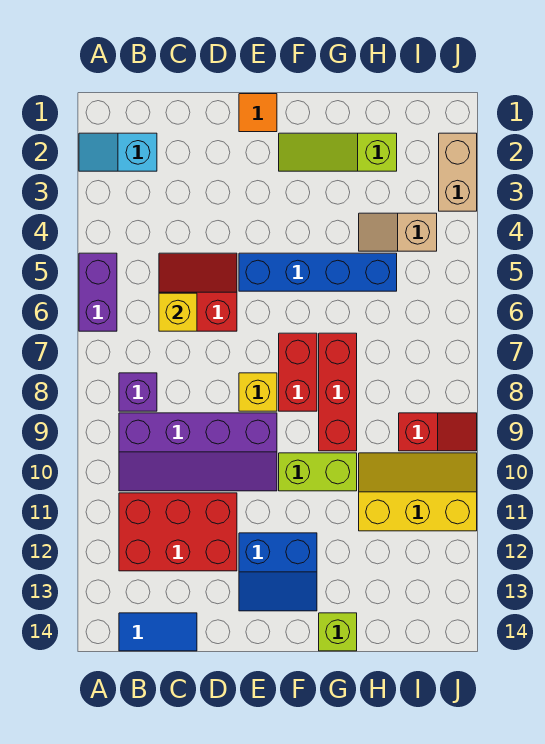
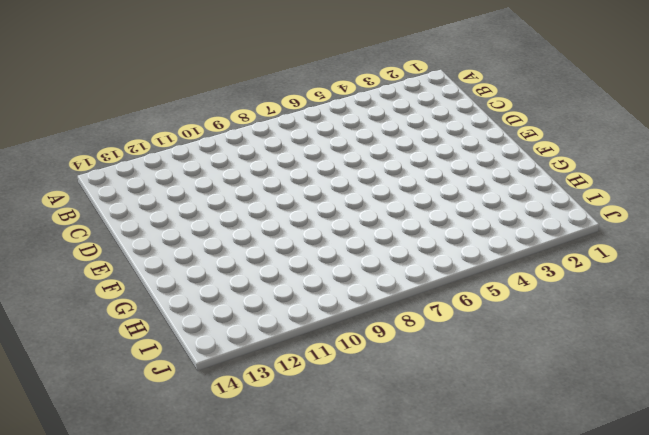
none -> cyan 1x2 slope [79,133,157,171]
none -> purple 1x2 brick [79,253,117,331]
none -> purple 1x1 brick [119,373,157,411]

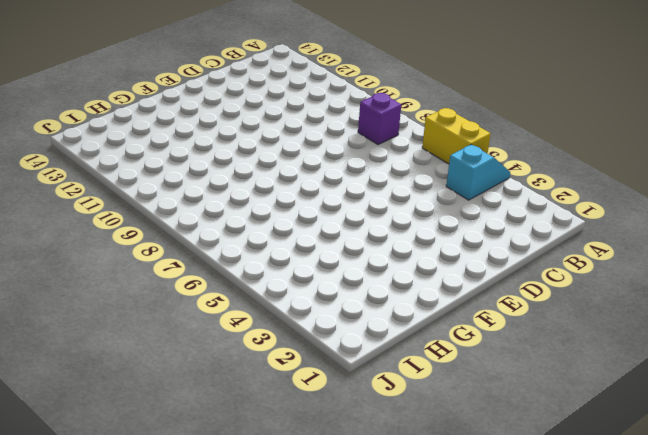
cyan 1x2 slope [446,144,510,200] -> cyan 1x2 slope moved to [79,133,157,171]
yellow 1x2 brick [422,108,491,164] -> purple 1x2 brick [79,253,117,331]
none -> purple 2x4 slope [119,413,277,491]
none -> red 2x3 brick [119,493,237,571]
none -> blue 1x2 tile [119,613,197,651]

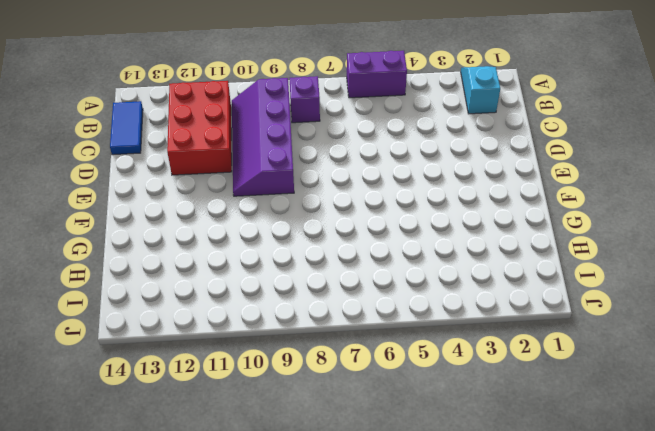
none -> red 2x2 slope [159,253,237,331]
none -> orange 1x1 tile [239,94,277,132]
none -> blue 1x4 brick [239,253,397,291]

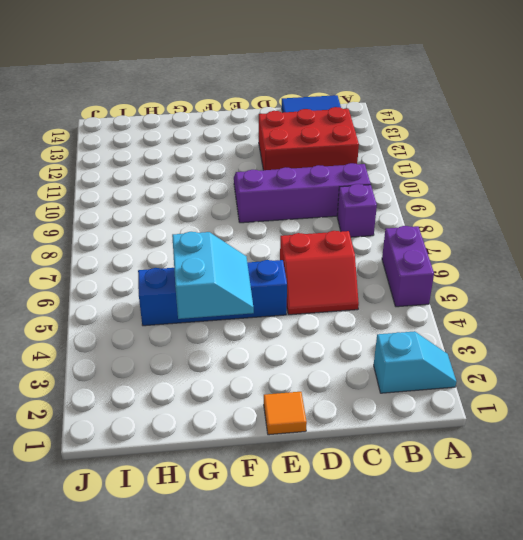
cyan 2x2 slope [172,232,254,319] -> none
none -> yellow 1x1 brick [239,373,277,411]
none -> blue 2x2 slope [239,533,317,611]
none -> lime 1x3 slope [279,133,397,171]

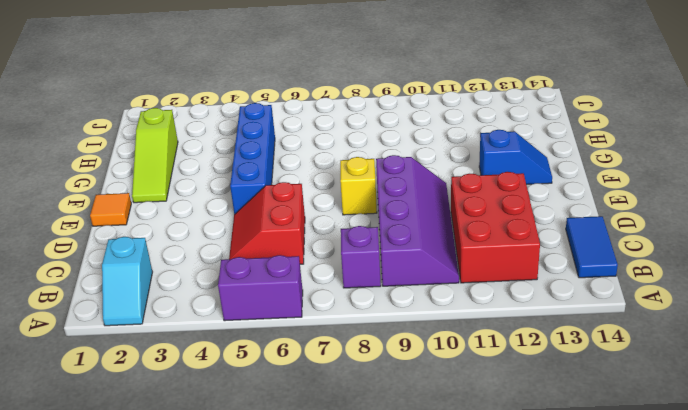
blue 1x2 slope [479,130,552,185] -> blue 2x2 slope [239,533,317,611]
none -> red 1x2 brick [279,333,317,411]
none -> lime 1x2 brick [279,453,357,491]
none -> red 1x3 brick [319,333,357,451]

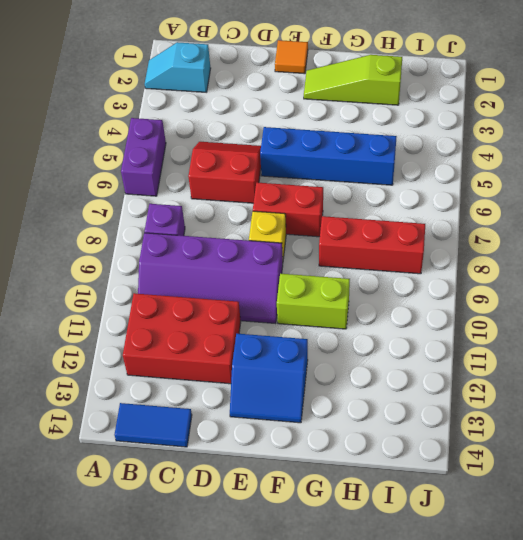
red 1x2 brick [253,183,323,237] -> red 1x2 brick turned to [279,333,317,411]
red 1x3 brick [319,216,425,274] -> red 1x3 brick turned to [319,333,357,451]
none -> lime 1x1 brick [319,613,357,651]
none -> tan 1x2 slope [359,213,437,251]
none -> yellow 2x3 slope [359,453,477,531]

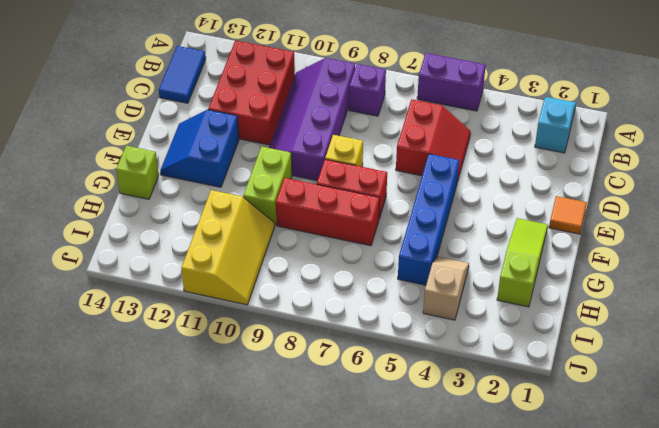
none -> red 1x2 slope [399,413,477,451]
none -> tan 1x2 brick [439,133,477,211]
none -> yellow 1x1 brick [159,293,197,331]

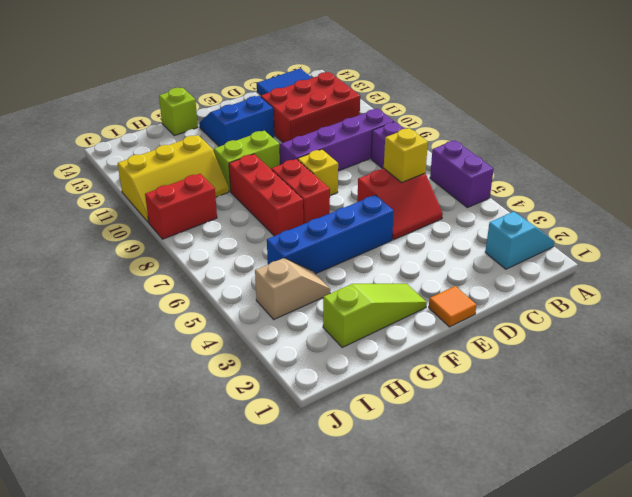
red 1x2 brick [145,174,217,239] -> red 1x2 slope [399,413,477,451]
none -> tan 1x2 brick [439,133,477,211]

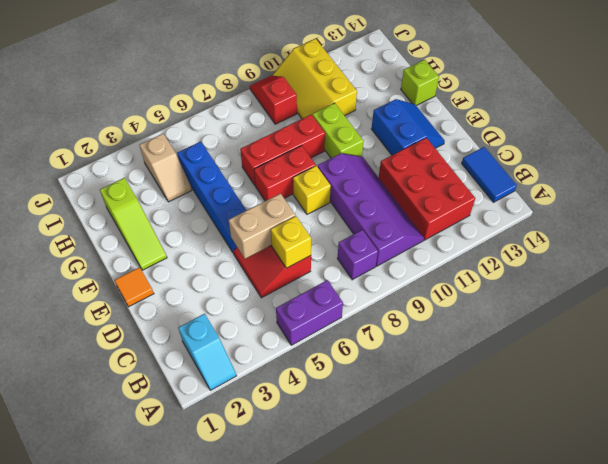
tan 1x2 brick [229,194,295,259] -> tan 1x2 brick moved to [439,133,477,211]

